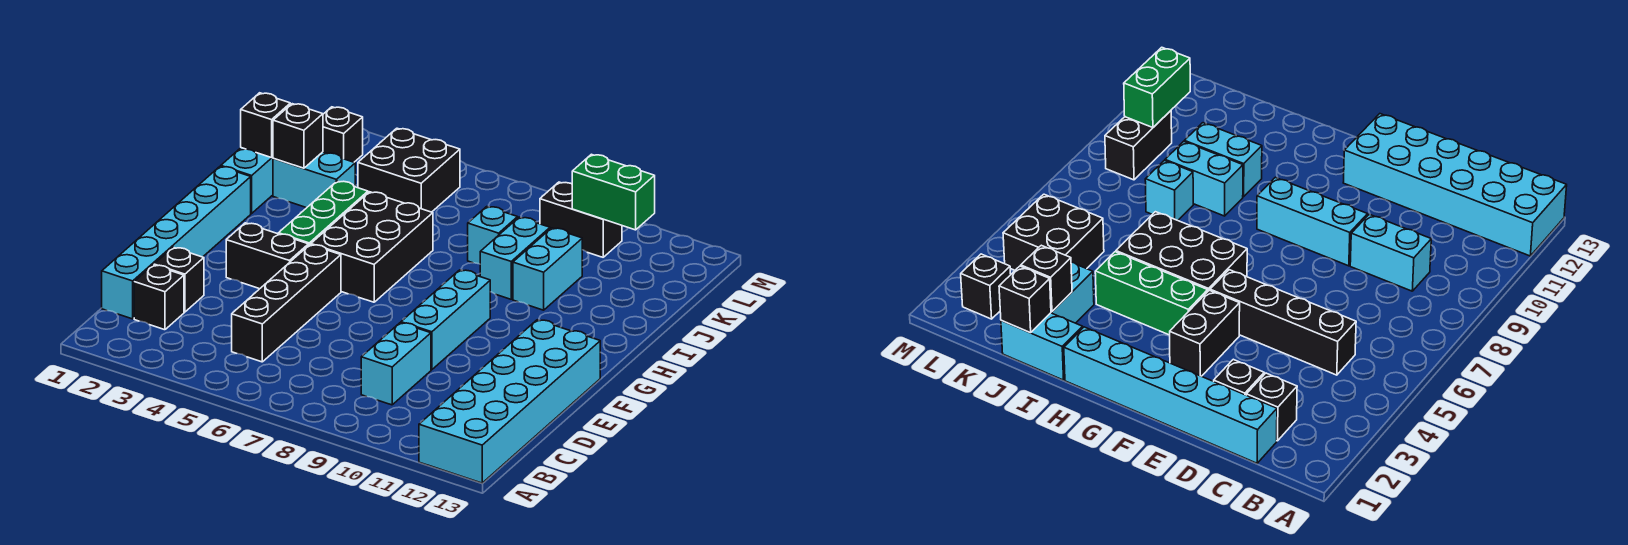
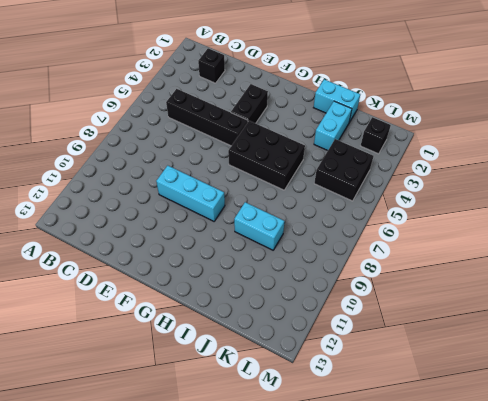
none -> cyan 2x6 brick [419,320,600,483]
none -> cyan 1x6 brick [102,166,251,319]
none -> cyan 1x2 brick [361,323,431,405]

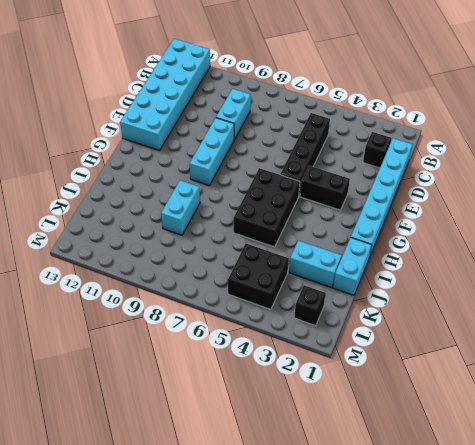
none -> black 1x1 brick [154,247,204,312]
none -> green 1x3 brick [278,181,368,246]
none -> cyan 1x2 brick [513,228,582,310]

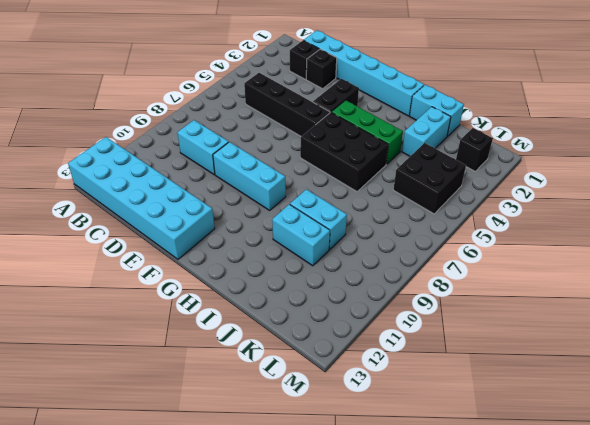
none -> cyan 1x1 brick [468,207,518,264]
none -> black 1x2 brick [540,182,622,257]
none -> black 1x1 brick [241,93,290,158]

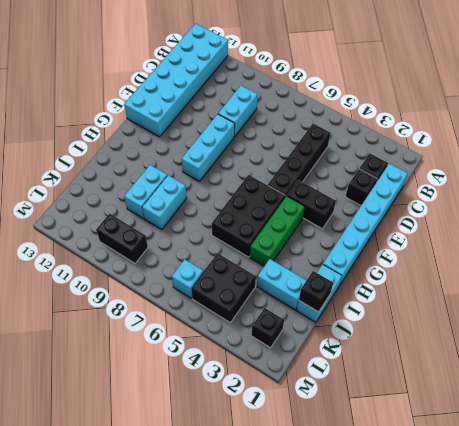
cyan 1x1 brick [172,259,203,298] -> cyan 1x1 brick moved to [468,207,518,264]
none -> black 1x1 brick [273,104,323,168]
none -> green 1x2 brick [572,154,655,230]

